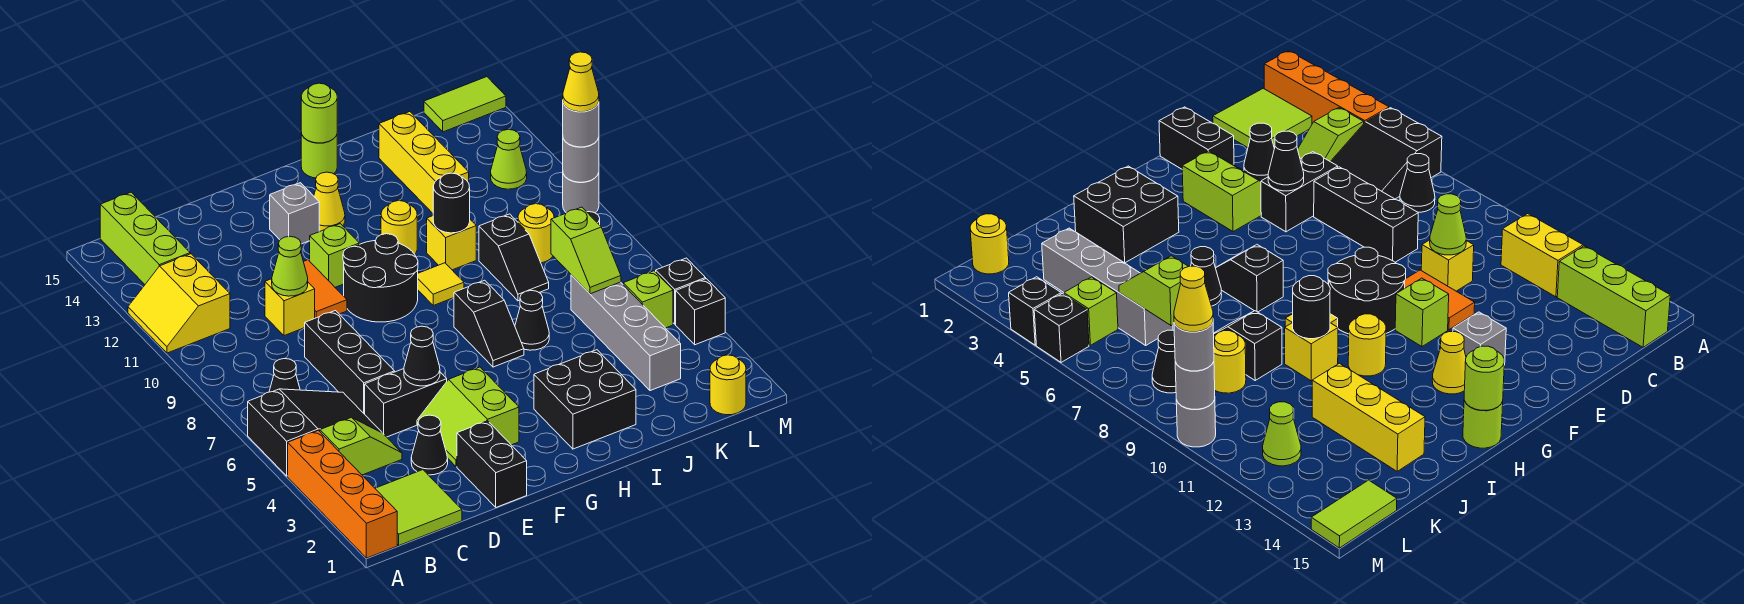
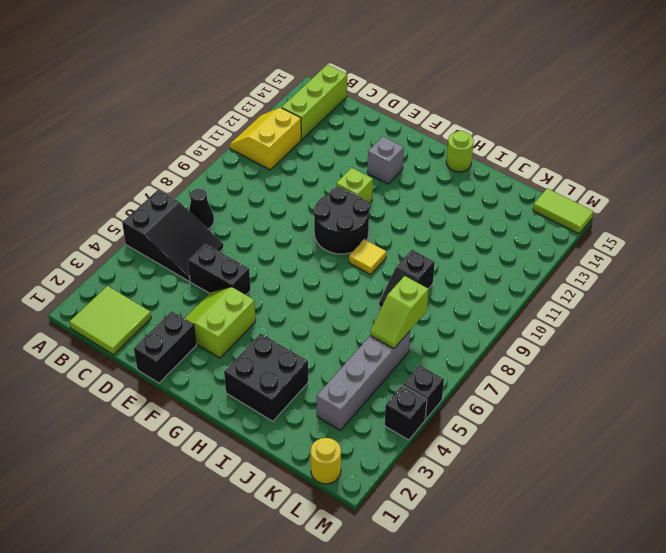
none -> orange 1x4 brick [288,430,397,558]
none -> lime 1x2 slope [320,417,402,475]
none -> black 1x1 cone [411,415,448,475]
none -> black 1x3 brick [305,311,395,414]

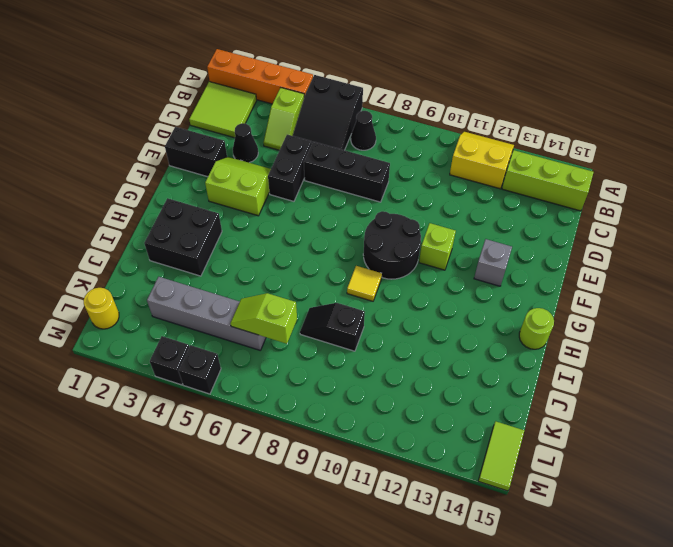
none -> yellow 1x1 brick [265,279,315,336]
none -> orange 1x2 tile [303,260,347,318]
none -> yellow 1x1 cone [314,172,345,231]
none -> black 1x2 slope [454,280,524,367]

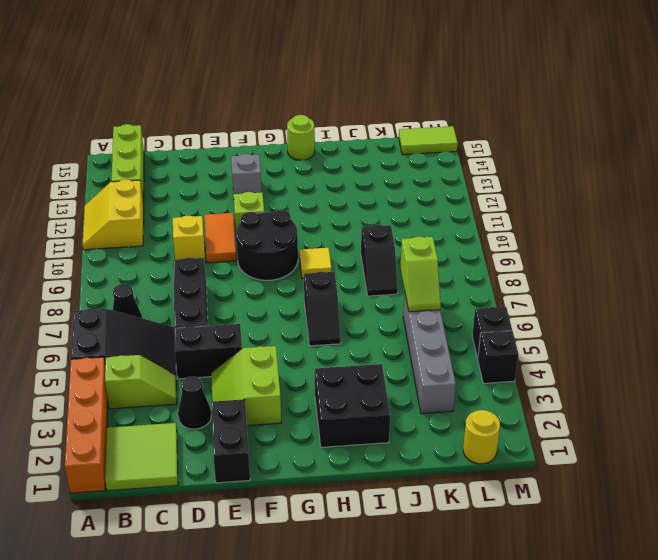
none -> yellow 1x1 cone [314,172,345,231]
none -> yellow 1x1 round brick [381,201,417,254]
none -> black 1x1 cone [515,291,549,350]
none -> yellow 1x1 brick [427,216,476,270]

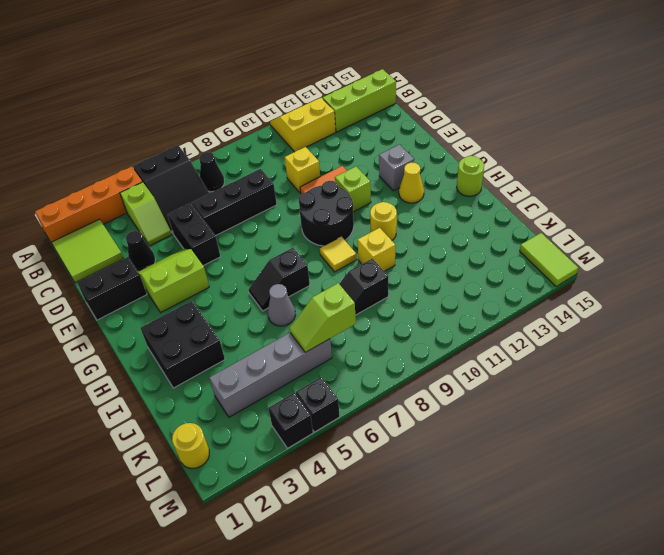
grey 1x1 cone [268,284,295,326] -> black 1x1 cone [515,291,549,350]
none -> yellow 1x3 brick [379,112,469,213]
none -> yellow 1x1 round brick [518,204,554,263]
none -> lime 1x1 brick [623,271,673,328]
none -> black 1x1 cone [1152,330,1176,393]

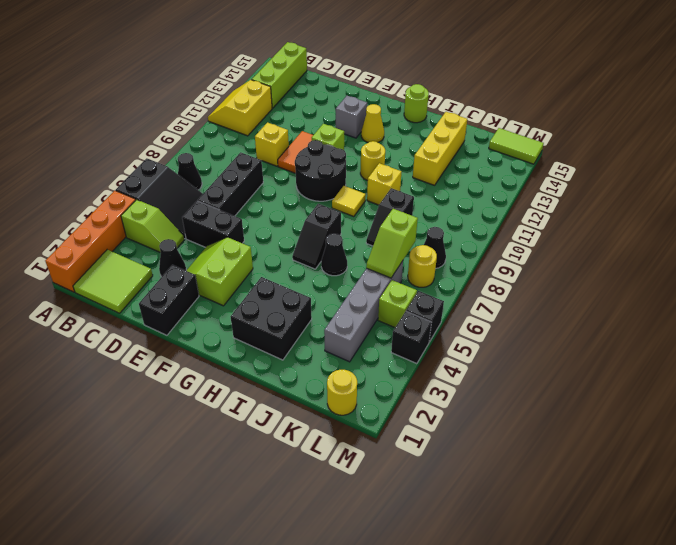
yellow 1x1 round brick [408,245,437,287] -> yellow 1x1 round brick moved to [518,204,554,263]
none -> lime 1x1 cone [491,129,527,189]
none -> grey 1x1 round brick [563,173,599,213]
none -> lime 1x1 cone [272,236,308,296]
none -> black 1x1 cone [404,326,440,386]

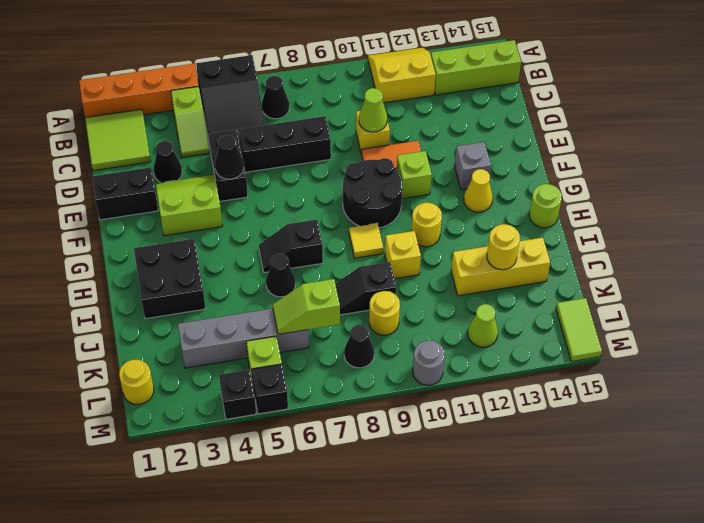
yellow 1x1 round brick [487,224,520,270] -> none
none -> lime 1x1 round brick [301,83,337,143]
none -> black 1x1 round brick [433,173,470,233]
none -> grey 1x1 round brick [563,138,599,182]
none -> grey 1x1 round brick [563,102,599,147]

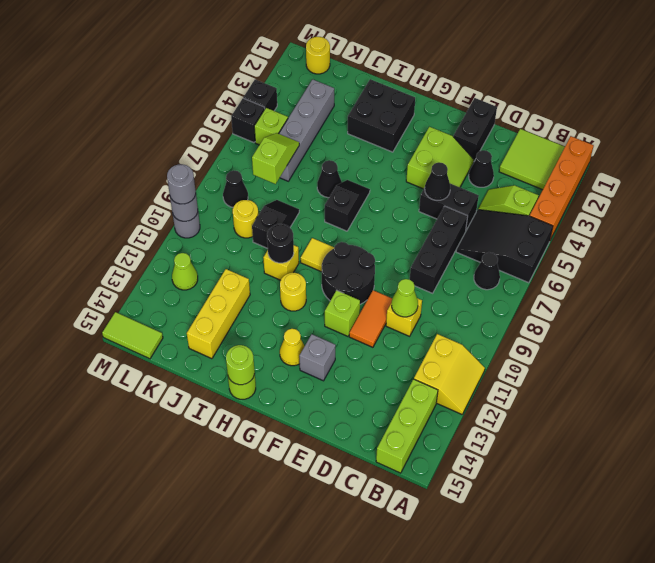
none -> yellow 1x1 cone [563,52,599,112]

